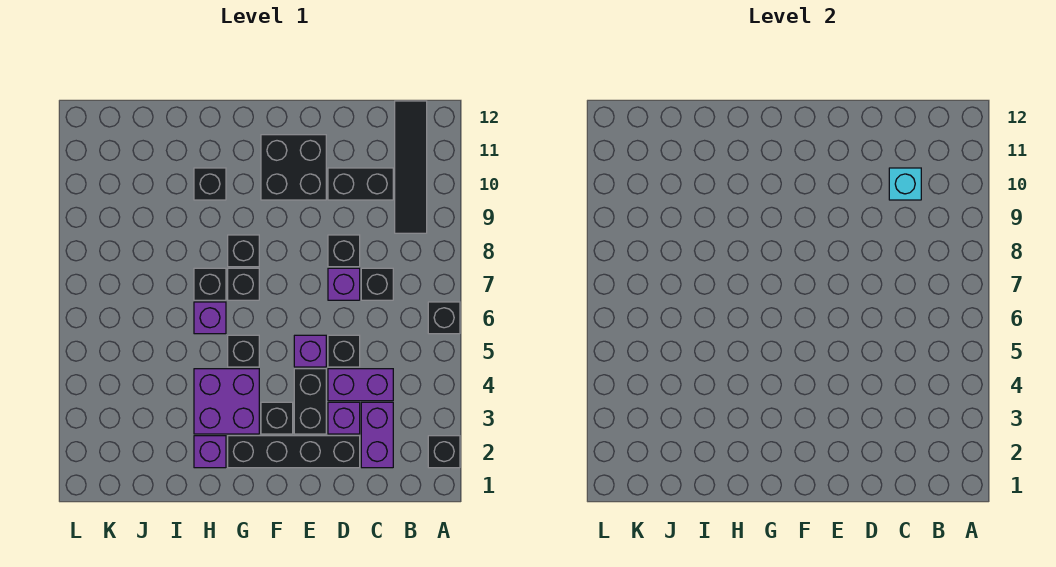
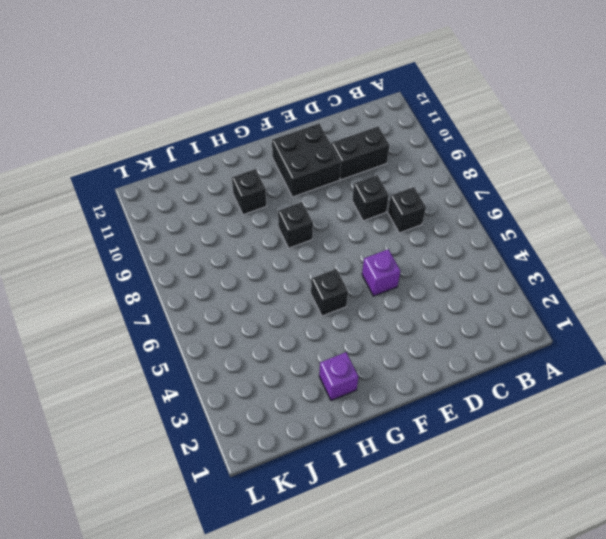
none -> black 1x1 brick [428,436,460,468]
none -> black 1x1 brick [428,302,460,334]
none -> black 1x4 tile [395,101,427,233]

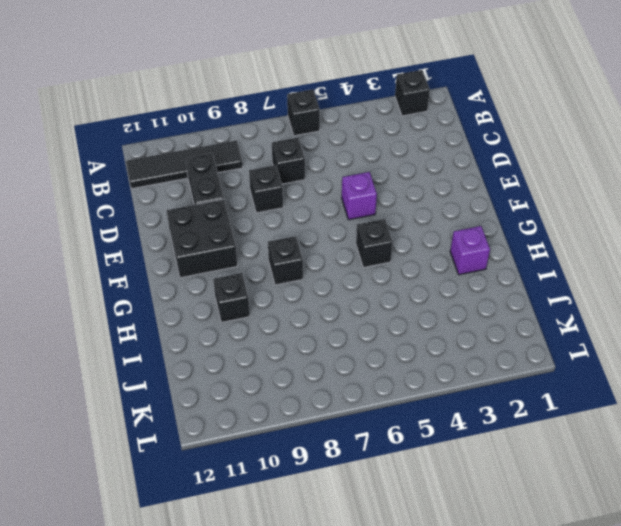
none -> purple 1x2 brick [361,402,393,468]
none -> purple 1x2 brick [328,369,393,401]
none -> black 1x4 brick [228,436,360,468]

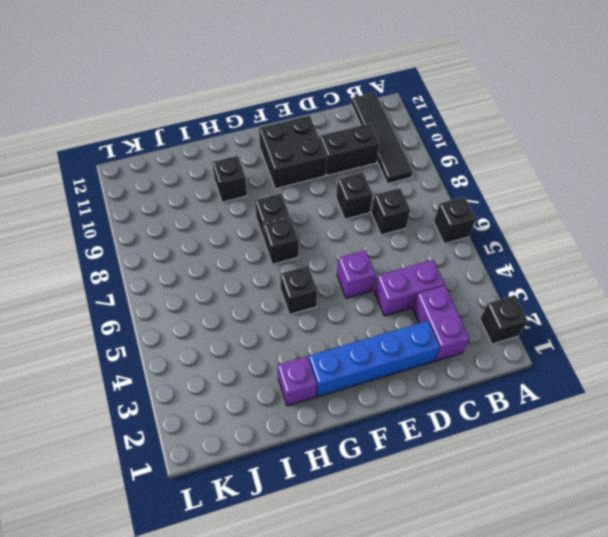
blue 1x4 brick [309,321,440,397] -> black 1x4 brick [228,436,360,468]
none -> purple 1x1 brick [328,402,360,434]
none -> black 1x1 brick [328,335,360,367]
none -> purple 1x1 brick [328,268,360,300]

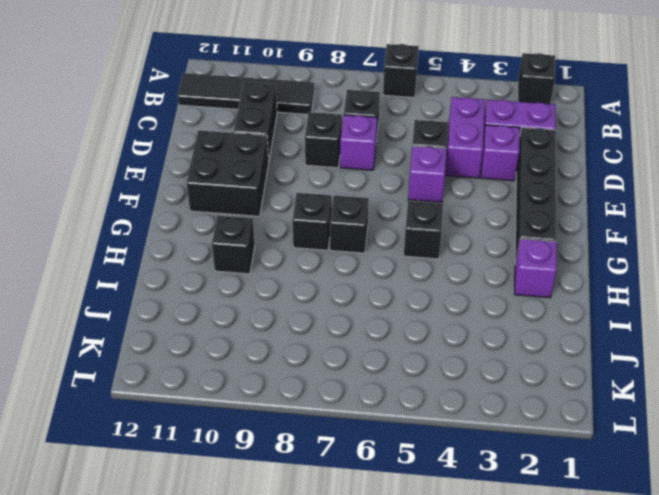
none -> black 1x2 brick [294,369,326,434]
none -> black 1x1 brick [261,402,293,434]
none -> purple 2x2 brick [194,369,259,434]

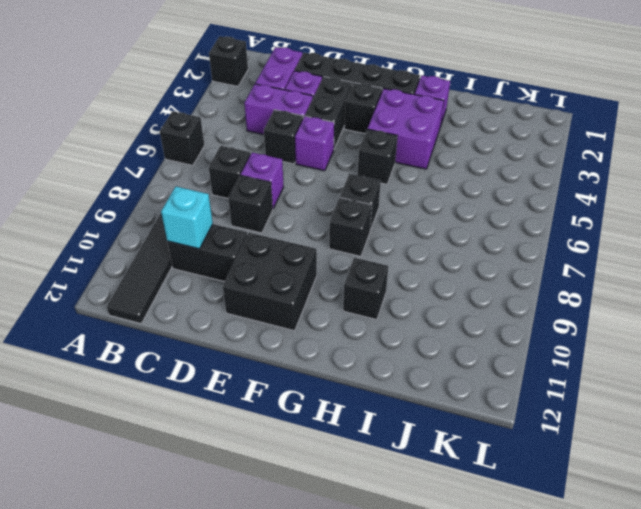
none -> purple 1x1 brick [194,302,226,334]
none -> black 1x1 brick [194,268,226,300]

